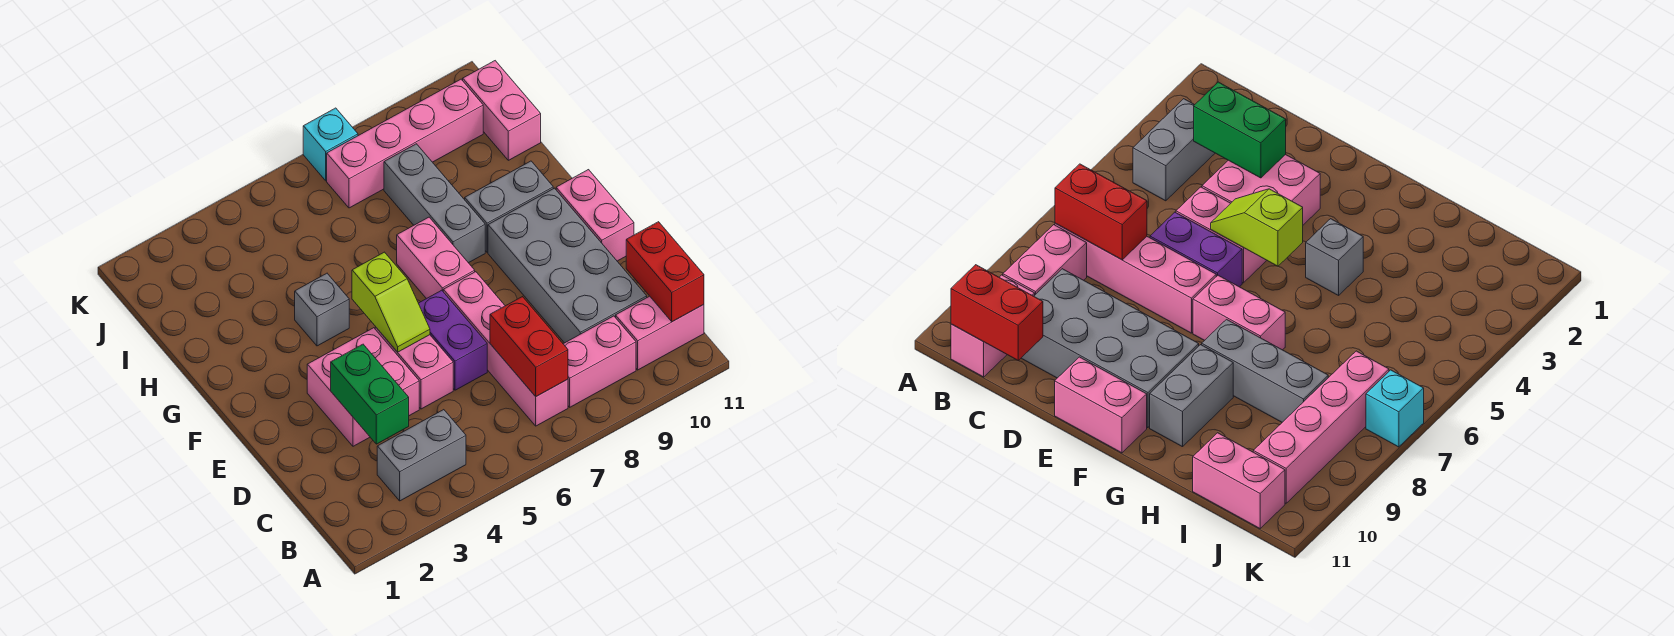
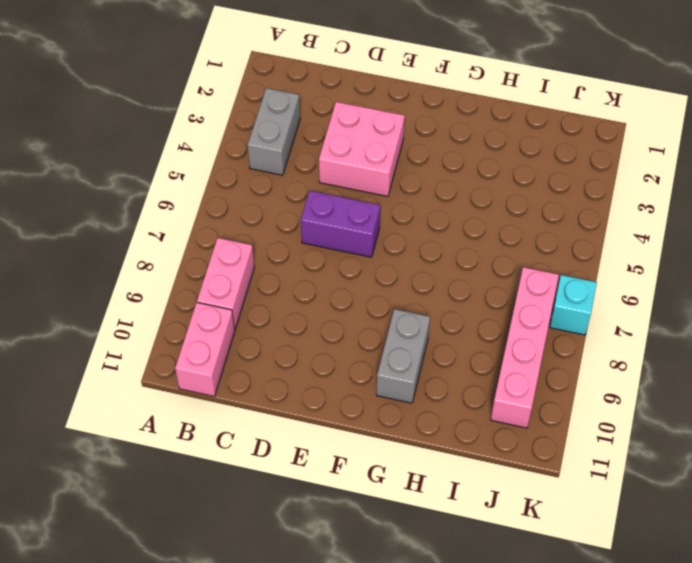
none -> pink 1x4 brick [443,272,568,426]
none -> grey 2x4 brick [488,188,647,343]
none -> pink 1x2 brick [375,327,453,409]

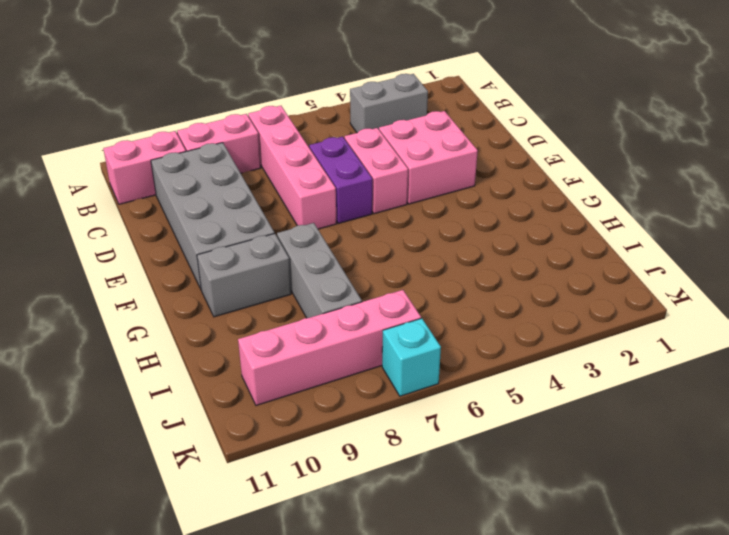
none -> pink 1x2 brick [556,170,634,261]
none -> pink 1x2 brick [397,217,475,299]
none -> grey 1x1 brick [295,273,349,346]

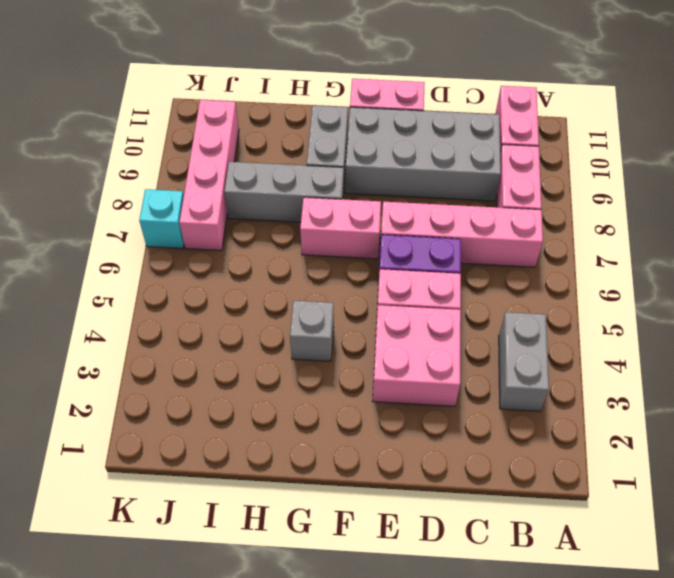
none -> pink 1x2 brick [463,61,541,160]
none -> red 1x2 brick [490,297,568,396]
none -> red 1x2 brick [626,222,704,322]

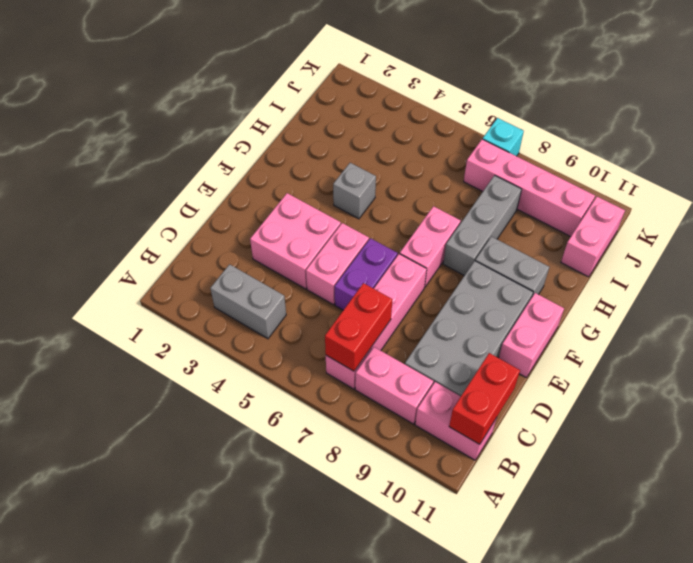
none -> green 1x2 brick [331,344,409,444]
none -> lime 1x2 slope [352,252,430,352]

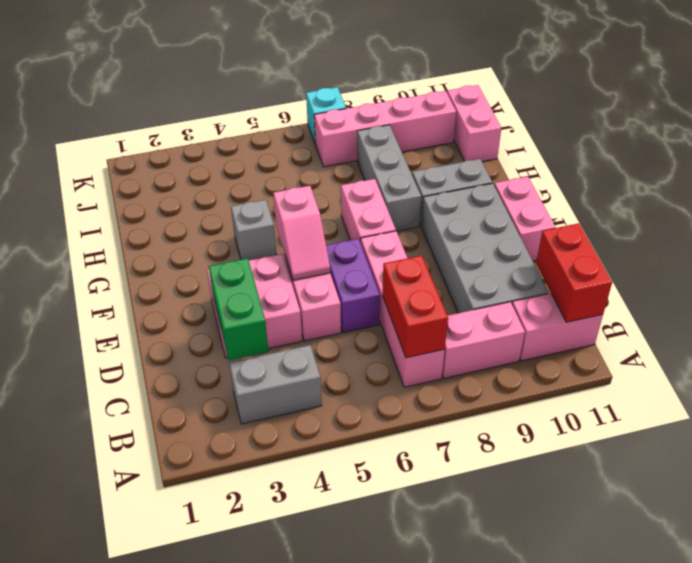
pink 1x2 slope [273,186,330,280] -> lime 1x2 slope [352,252,430,352]

